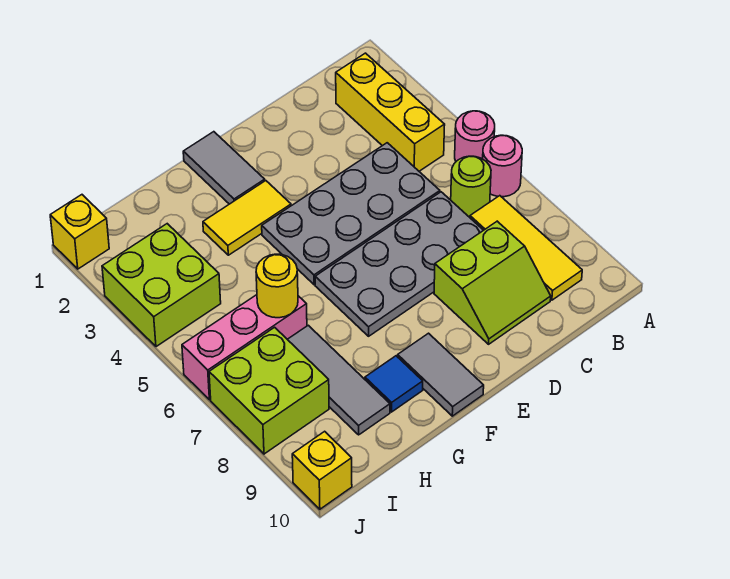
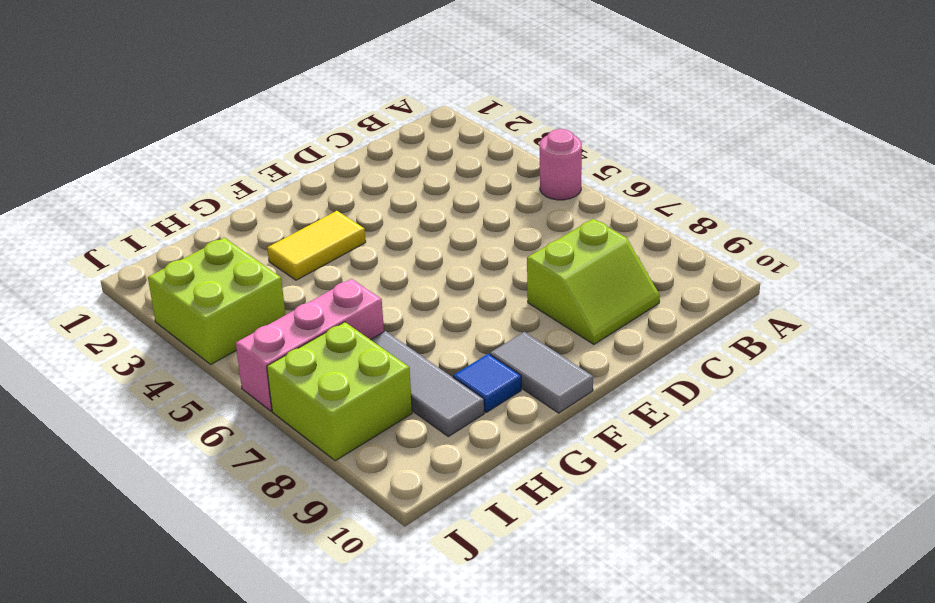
none -> pink 1x1 round brick [483,135,522,197]
none -> yellow 1x3 brick [336,53,445,171]
none -> lime 1x1 round brick [451,156,491,217]

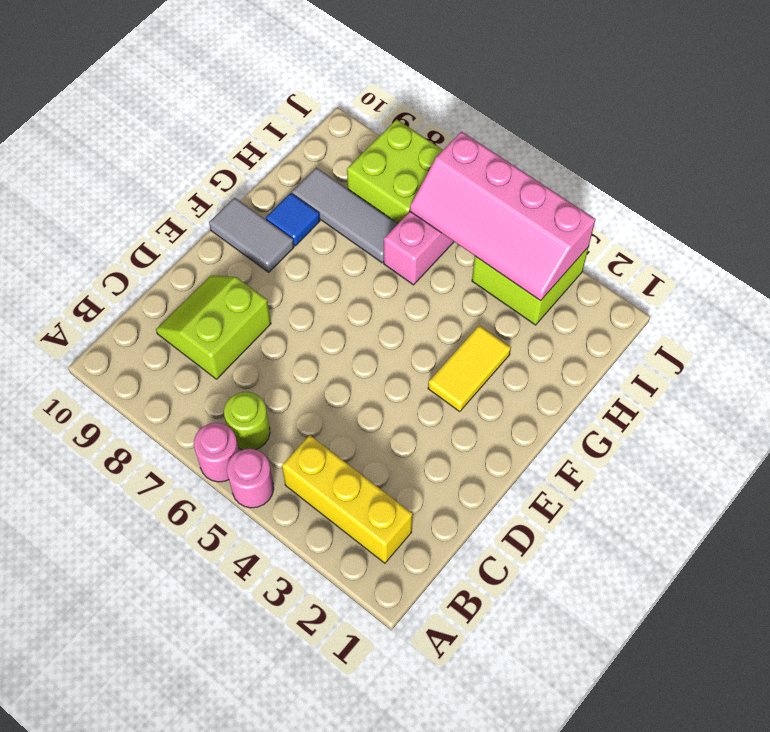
pink 2x4 slope [410,132,595,301] -> none
none -> yellow 1x3 tile [470,196,582,300]
none -> grey 2x4 plate [262,143,440,285]
none -> grey 2x4 plate [315,192,483,336]

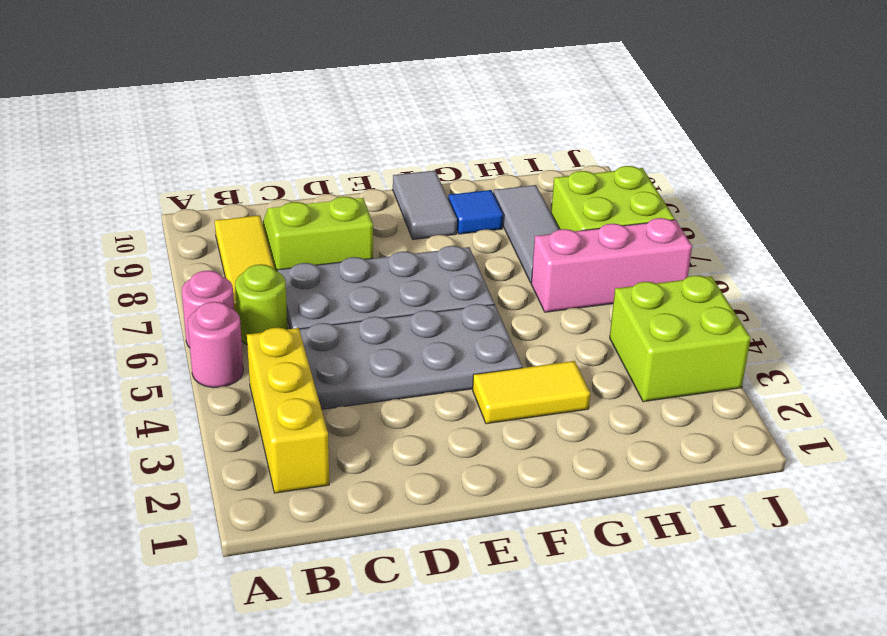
none -> grey 1x2 tile [183,132,265,204]
none -> yellow 1x1 brick [50,195,109,269]
none -> yellow 1x1 brick [292,431,352,509]

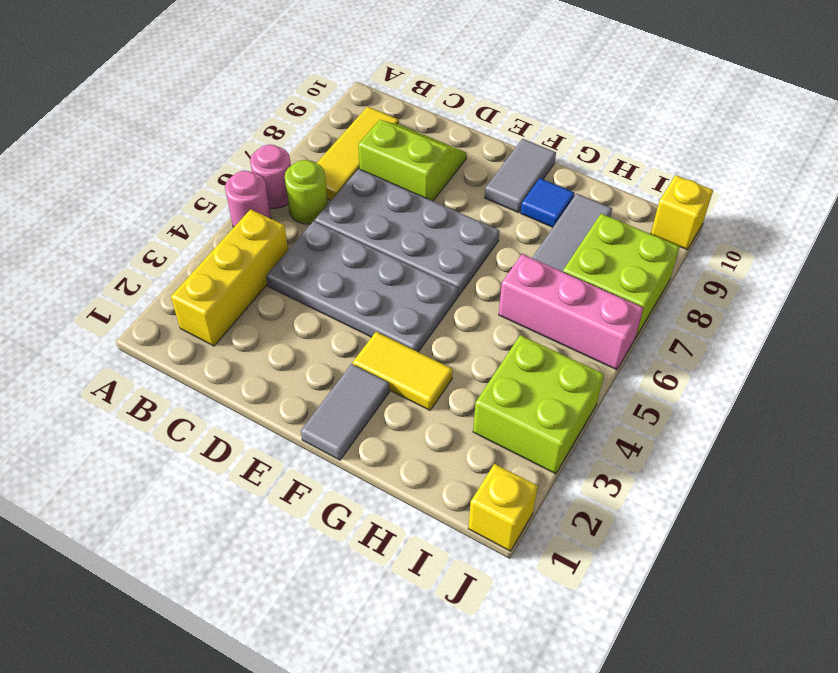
none -> yellow 1x1 round brick [256,254,298,318]

